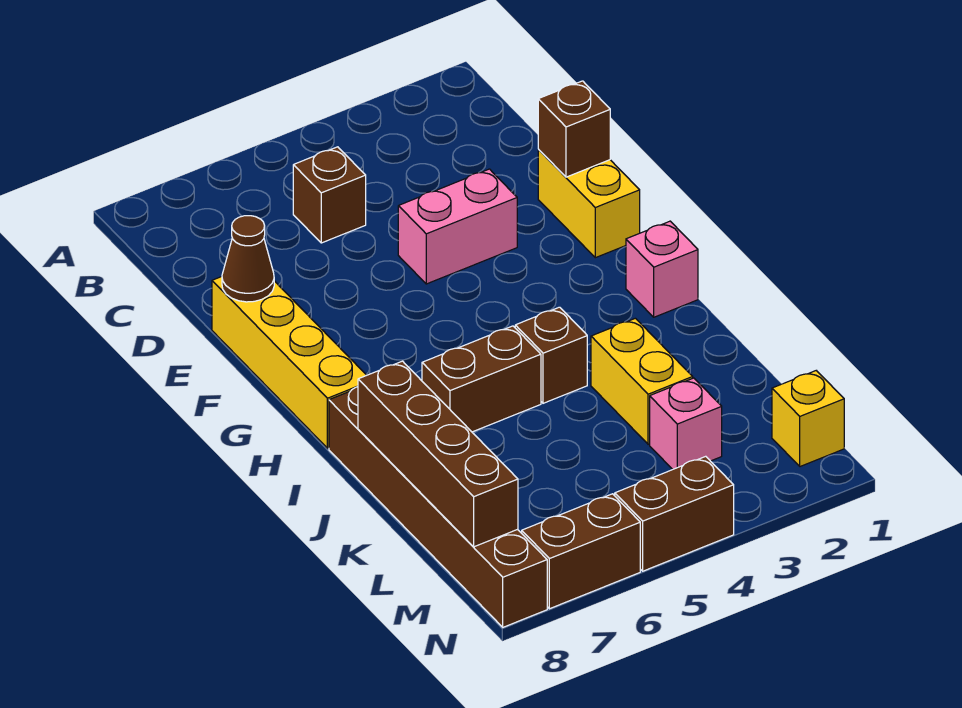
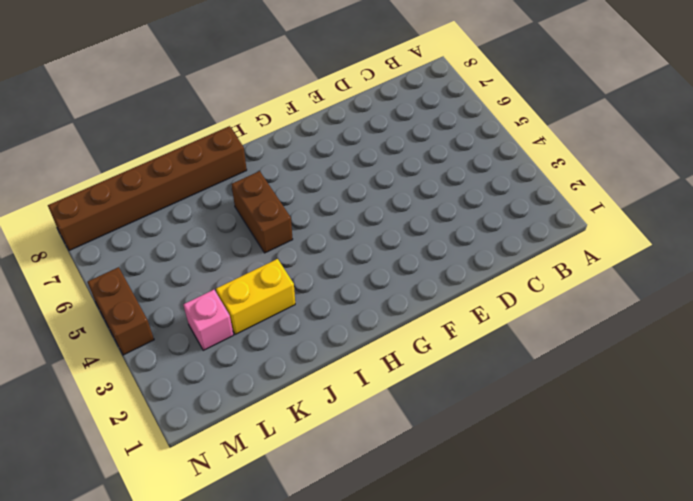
none -> brown 1x1 brick [293,147,366,243]
none -> yellow 1x2 brick [538,150,640,258]
none -> pink 1x2 brick [398,169,517,284]

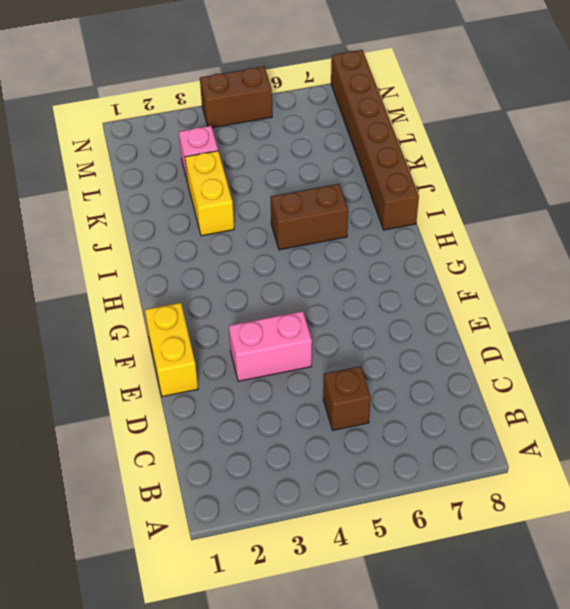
none -> yellow 1x4 brick [212,277,367,448]
none -> pink 1x1 brick [626,221,698,317]
none -> brown 1x1 brick [515,307,587,403]

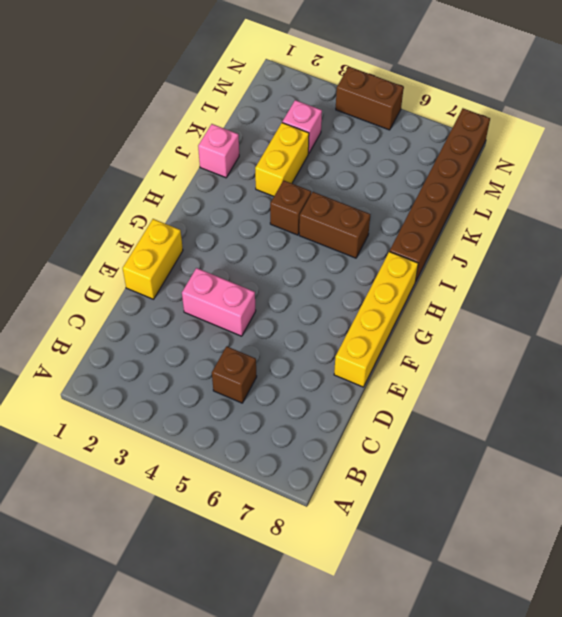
pink 1x1 brick [198,124,239,178] -> pink 1x1 brick moved to [626,221,698,317]
none -> yellow 1x1 brick [772,371,844,466]
none -> brown 1x2 brick [522,494,640,609]
none -> brown 1x1 brick [538,81,610,177]

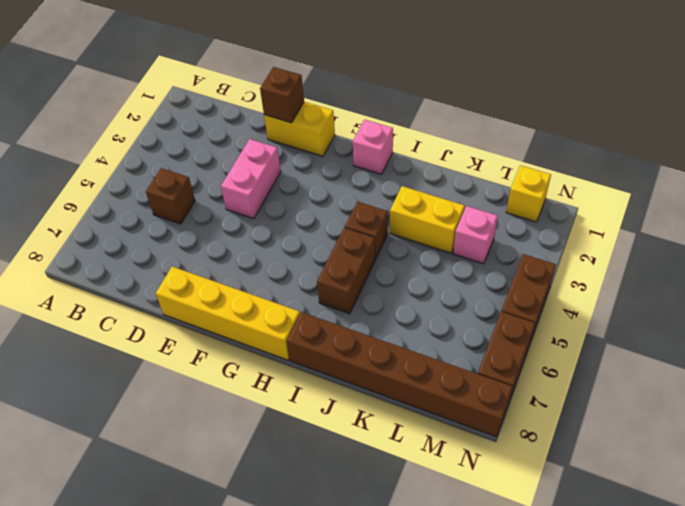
none -> brown 1x1 cone [222,216,274,302]
none -> brown 1x4 brick [358,361,518,547]

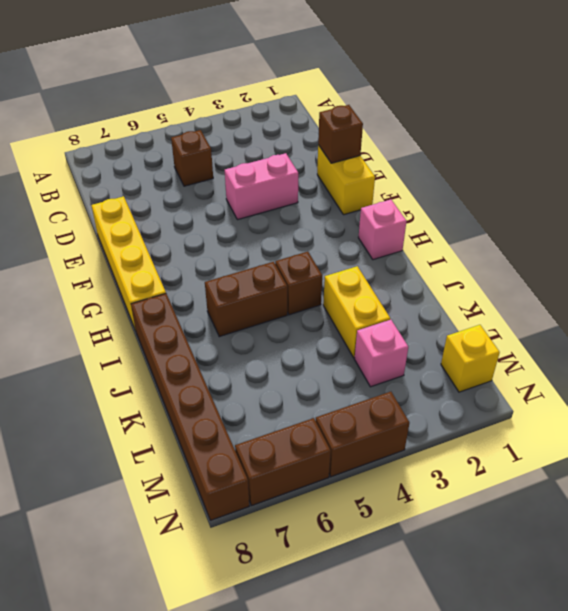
none -> brown 1x1 cone [222,216,274,302]
none -> brown 1x4 brick [358,361,518,547]

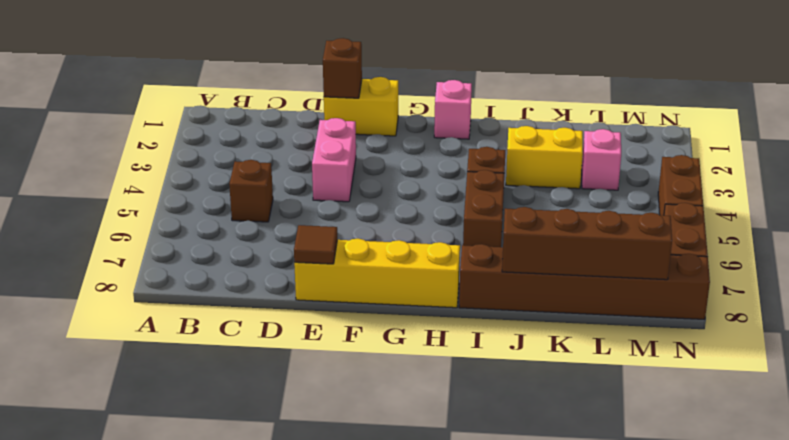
brown 1x1 tile [294,225,337,264] -> brown 1x1 cone [222,216,274,302]
none -> yellow 1x1 brick [772,371,844,466]

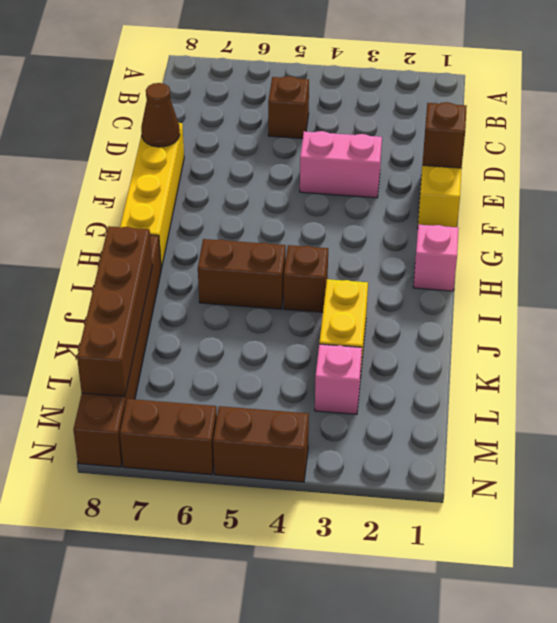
none -> yellow 1x1 brick [772,371,844,466]

